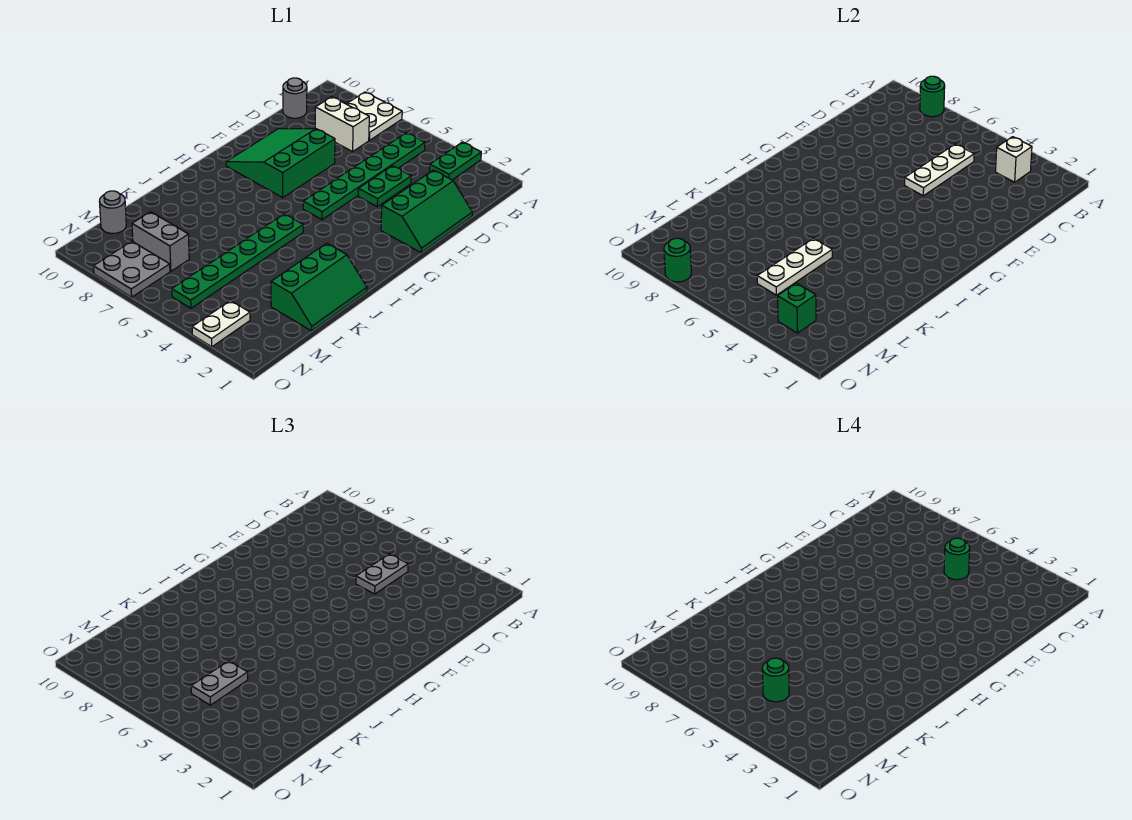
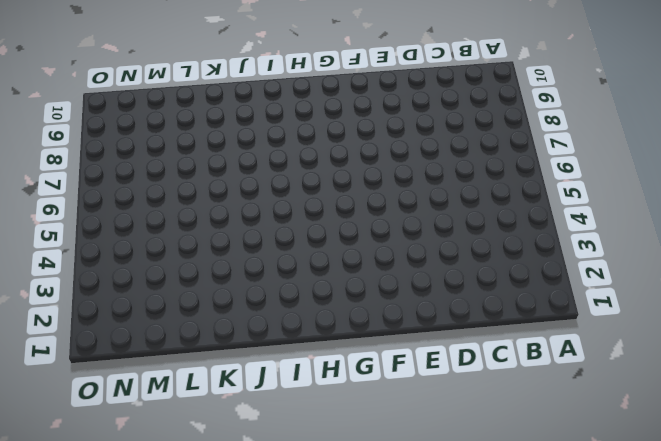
none -> green 1x2 plate [430,142,481,180]
none -> white 2x2 plate [347,92,402,140]
none -> green 1x6 plate [303,133,425,220]

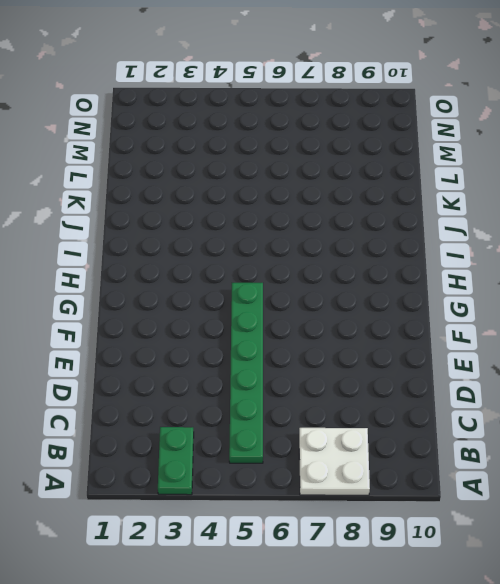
none -> white 1x2 brick [315,97,369,152]
none -> grey 1x1 round brick [283,78,307,118]
none -> green 2x3 slope [381,170,472,253]

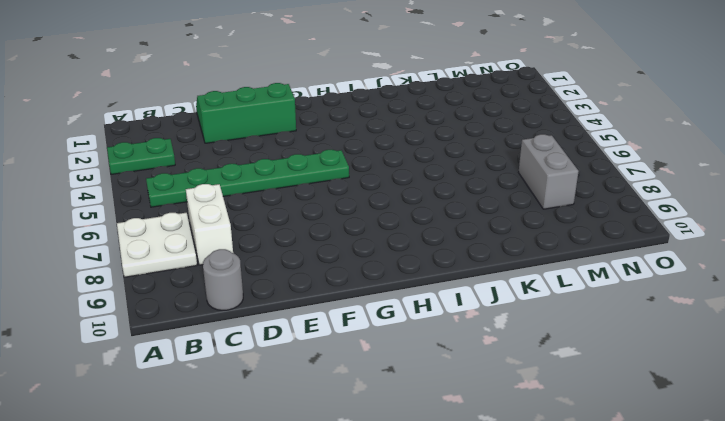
none -> green 1x2 plate [358,166,411,207]
none -> green 3x3 slope [226,129,335,198]
none -> green 1x6 plate [172,214,303,308]

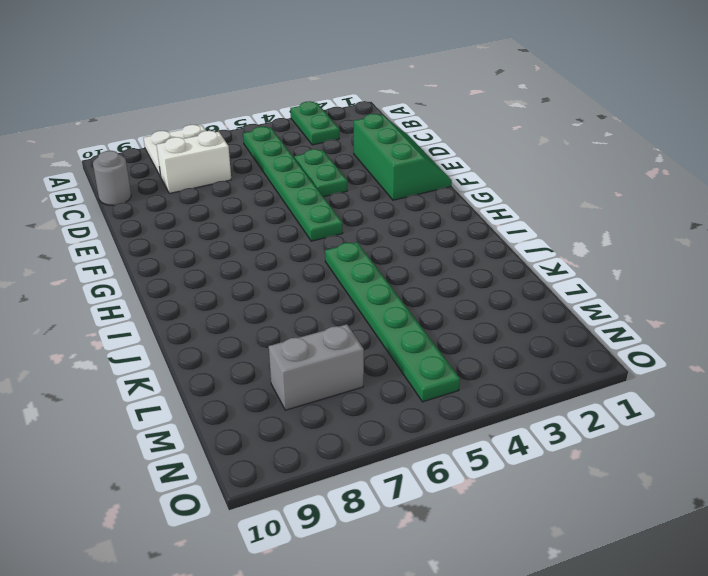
none -> green 3x3 slope [226,129,335,198]
none -> green 2x3 slope [271,243,367,331]
none -> grey 1x1 round brick [99,191,126,234]

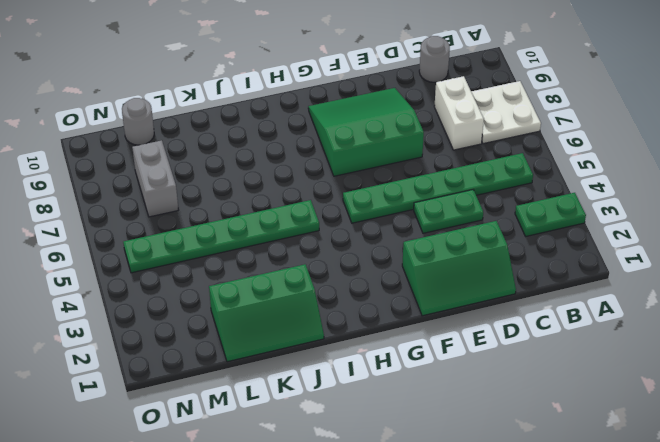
none -> white 1x2 plate [192,301,250,347]
none -> grey 2x2 plate [93,241,170,297]
none -> green 1x1 round brick [920,76,945,117]

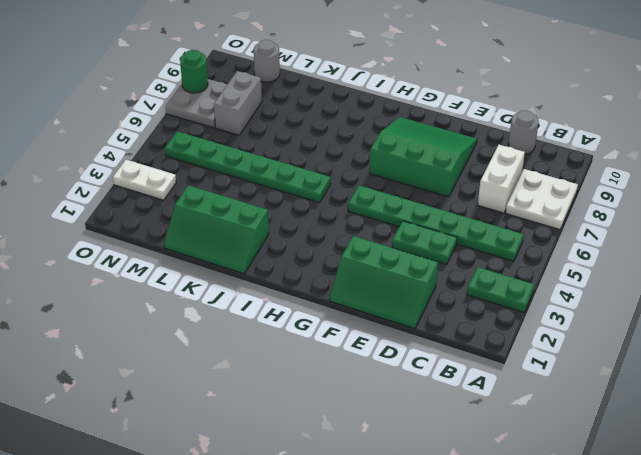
none -> green 1x1 round brick [920,76,945,117]
none -> white 1x1 brick [996,137,1032,182]
none -> white 1x3 plate [905,144,974,196]

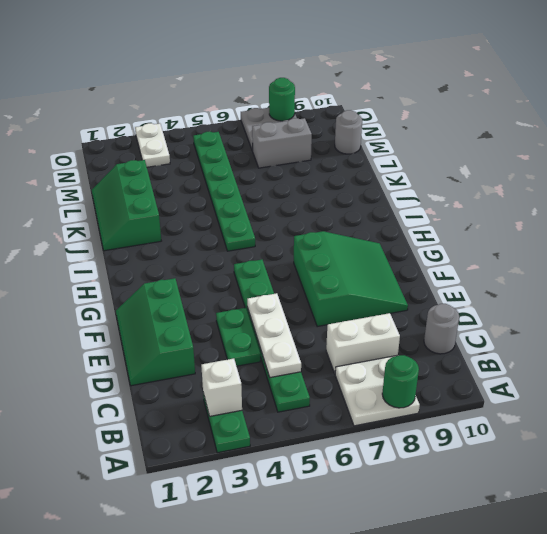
none -> white 1x3 plate [757,238,832,295]
none -> green 1x1 brick [778,283,816,333]
none -> grey 1x2 plate [356,554,408,594]

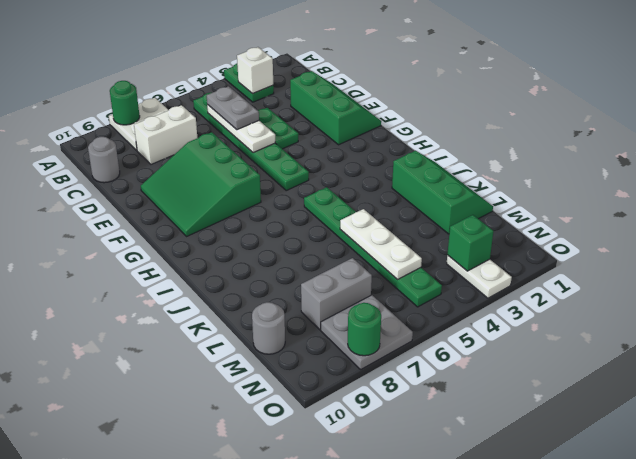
none -> grey 1x2 plate [191,661,248,705]
none -> green 1x1 round brick [944,538,970,580]
none -> green 1x1 round brick [762,658,789,702]

